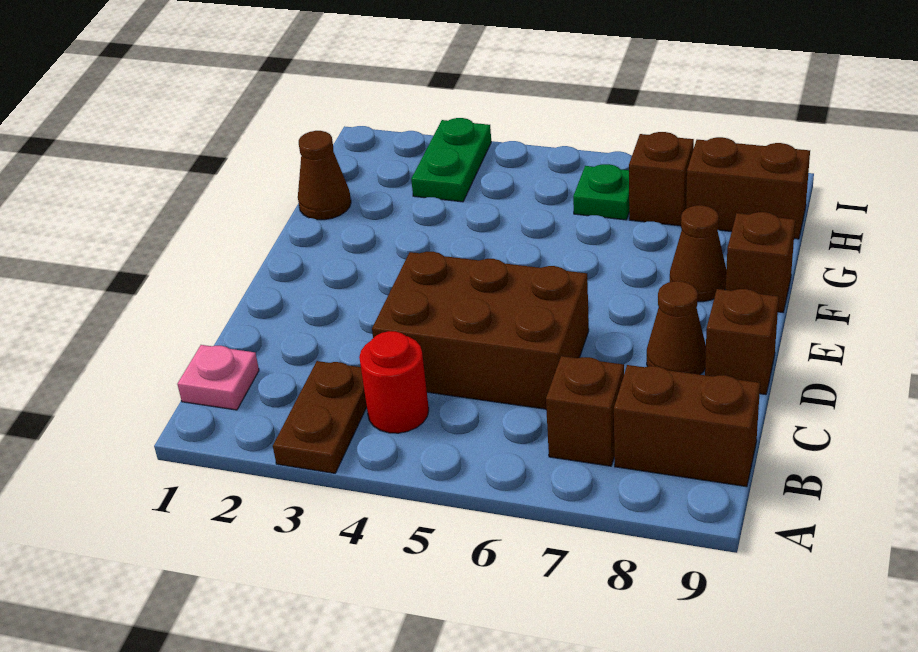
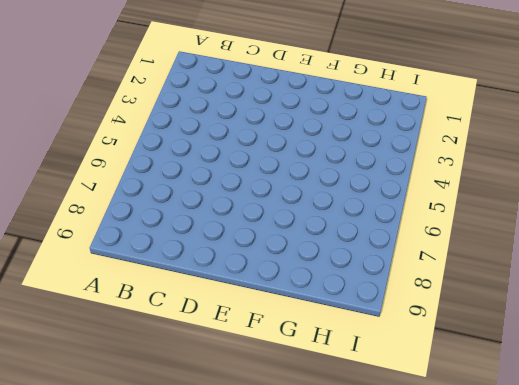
none -> brown 1x2 plate [273,361,367,473]
none -> pink 1x1 plate [177,345,259,410]
none -> red 1x1 round brick [359,331,429,433]

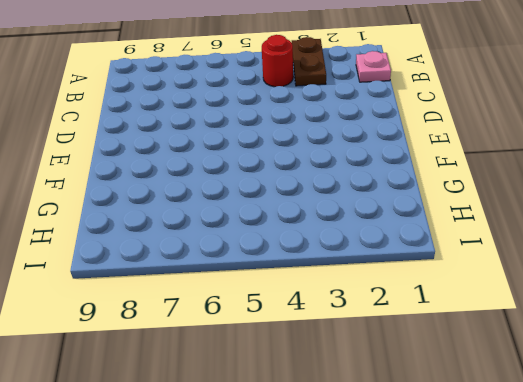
none -> brown 1x1 brick [546,356,624,466]
none -> brown 1x2 brick [614,365,760,487]
none -> brown 2x3 brick [372,252,589,409]

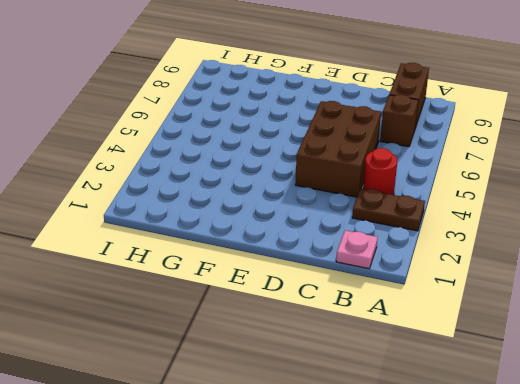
none -> brown 1x1 cone [647,281,706,375]
none -> brown 1x1 brick [705,289,779,395]
none -> brown 1x1 cone [670,205,726,302]

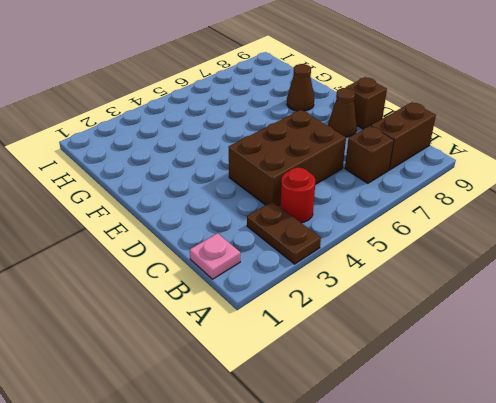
none -> brown 1x1 brick [726,212,795,312]
none -> brown 1x1 cone [298,131,351,220]
none -> green 1x2 plate [411,118,491,202]

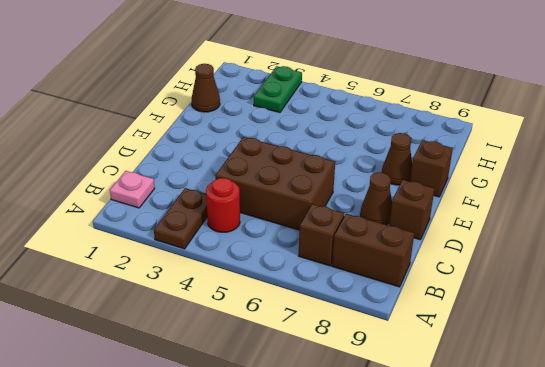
none -> green 1x1 plate [573,164,629,220]
none -> brown 1x1 brick [629,132,694,226]
none -> brown 1x2 brick [686,137,810,239]

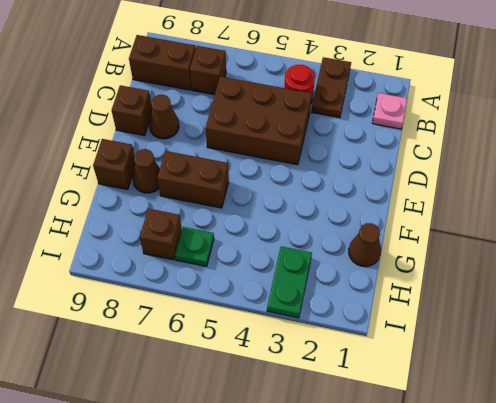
brown 1x2 brick [157,151,229,208] -> brown 1x2 brick moved to [686,137,810,239]

